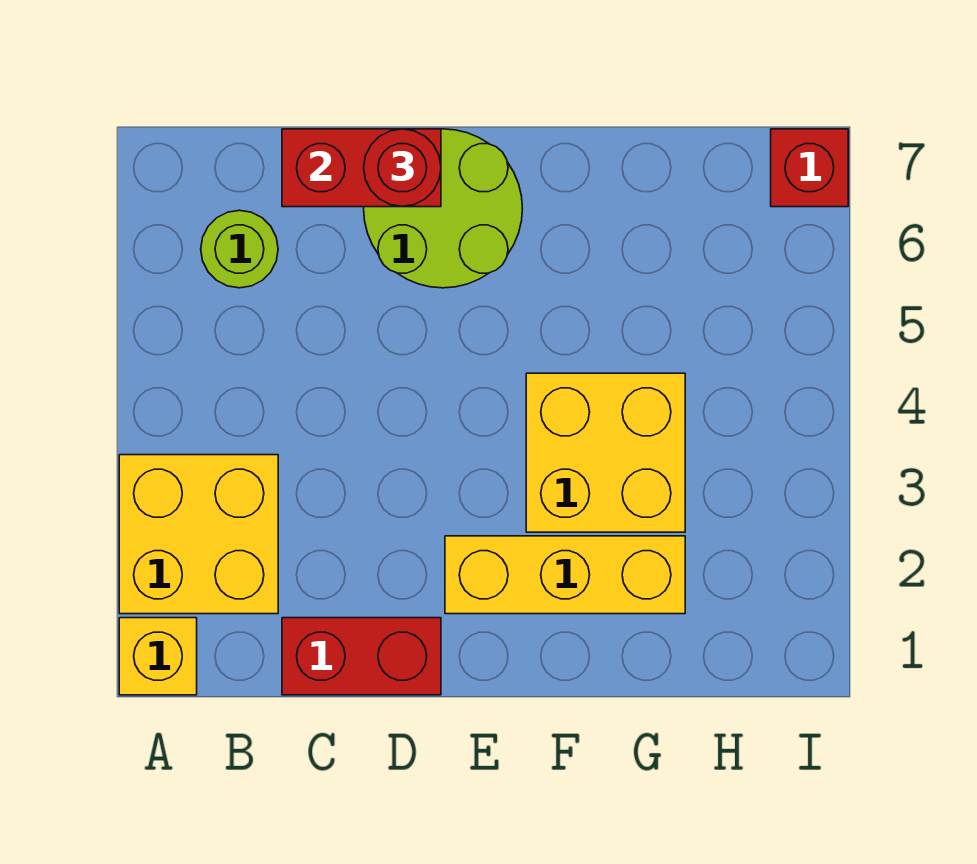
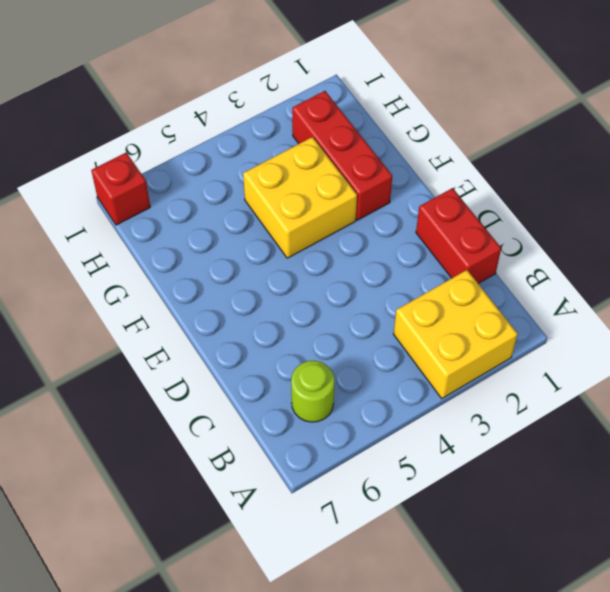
red 1x3 brick [292,91,392,220] -> yellow 1x3 brick [445,536,685,614]
none -> yellow 1x1 brick [119,618,197,695]
none -> lime 2x2 round brick [364,129,522,288]

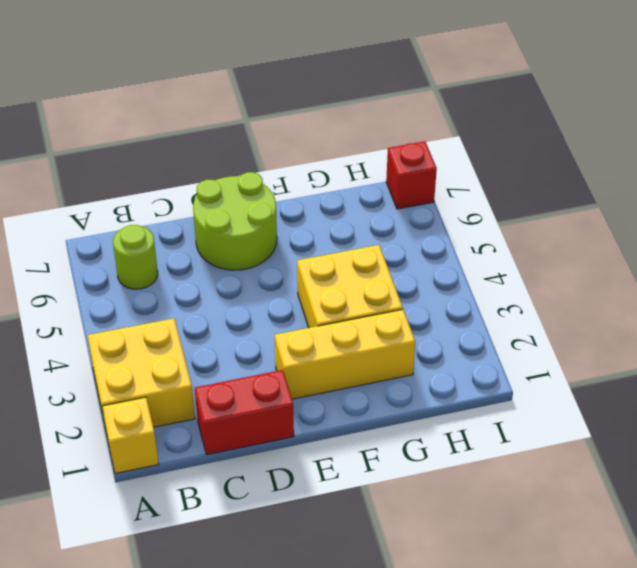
none -> red 1x2 brick [282,129,441,207]
none -> red 1x1 round brick [364,129,441,206]

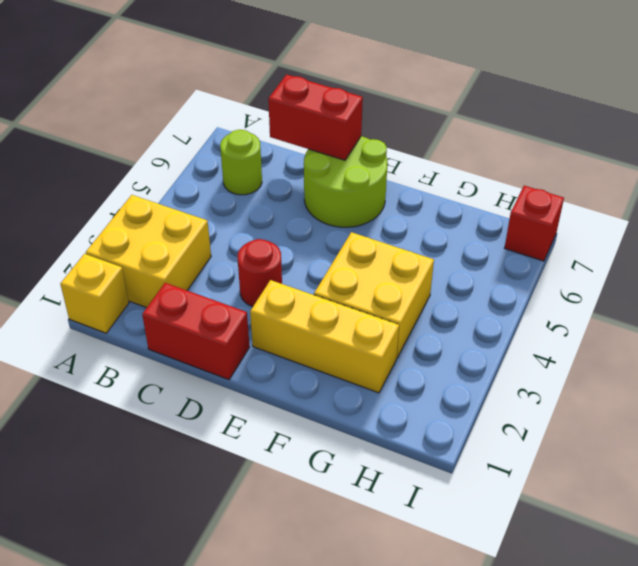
red 1x1 round brick [238,239,282,307] -> red 1x1 round brick moved to [364,129,441,206]

